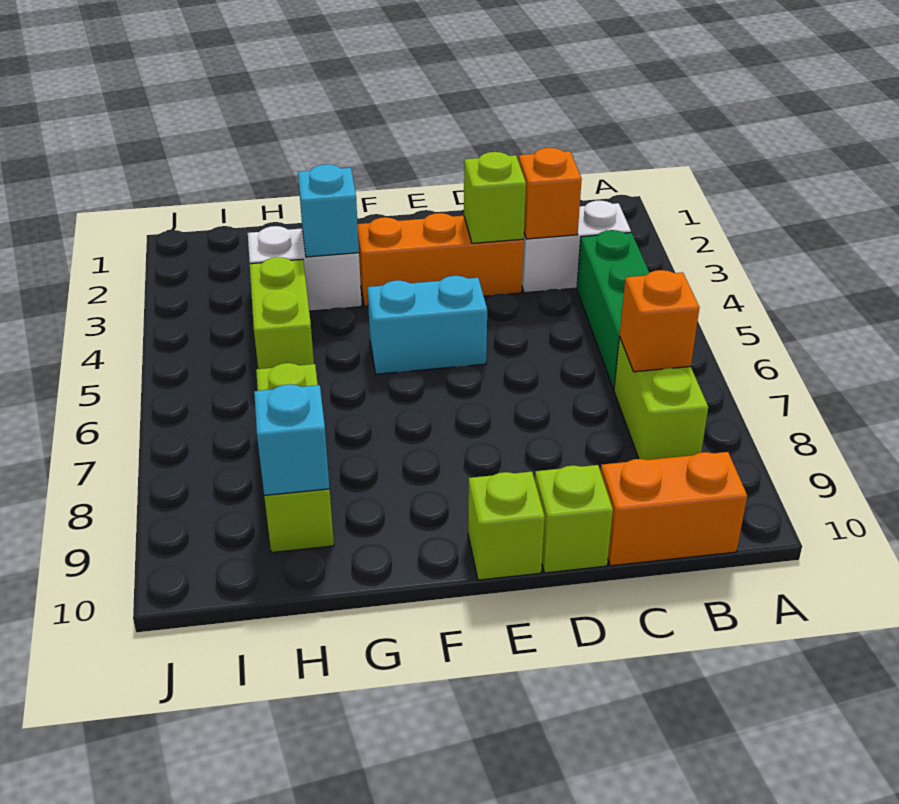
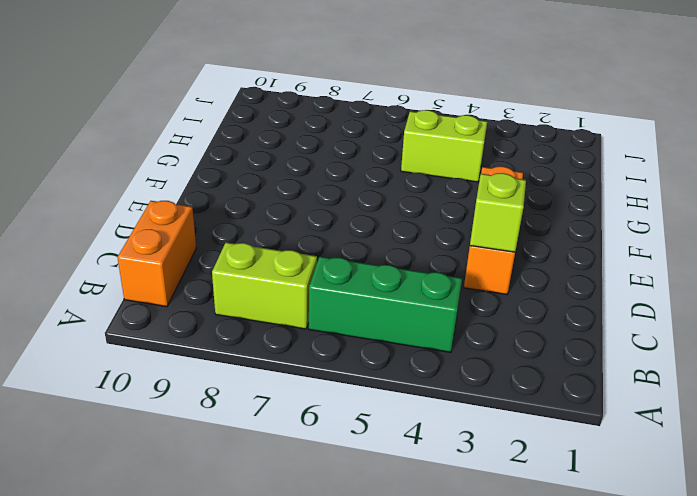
none -> white 1x2 brick [522,200,631,293]
none -> lime 1x1 brick [535,465,613,573]
none -> cyan 1x2 brick [368,276,487,374]

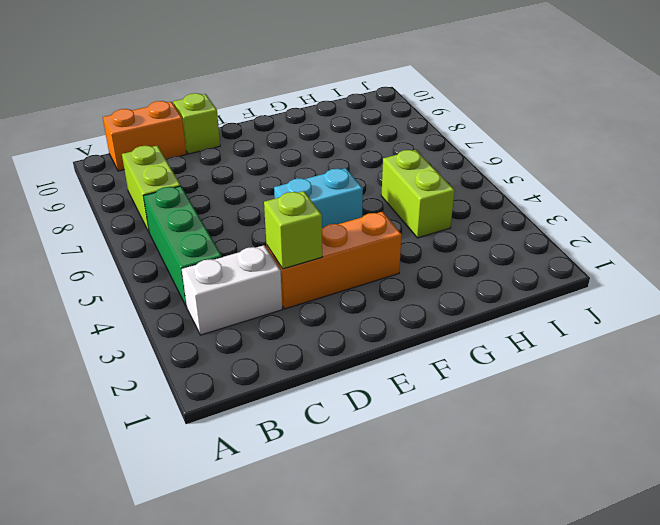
none -> lime 1x1 brick [468,472,545,580]
none -> white 1x2 brick [248,226,362,311]
none -> lime 1x3 brick [256,363,334,552]

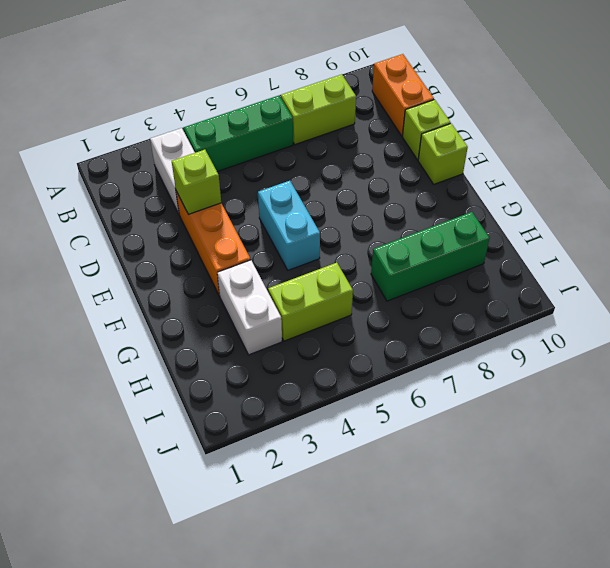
green 1x3 brick [371,212,490,301] -> lime 1x3 brick [256,363,334,552]
none -> orange 1x1 brick [620,270,699,372]
none -> orange 1x1 brick [519,148,582,239]
none -> cyan 1x1 brick [298,164,359,257]

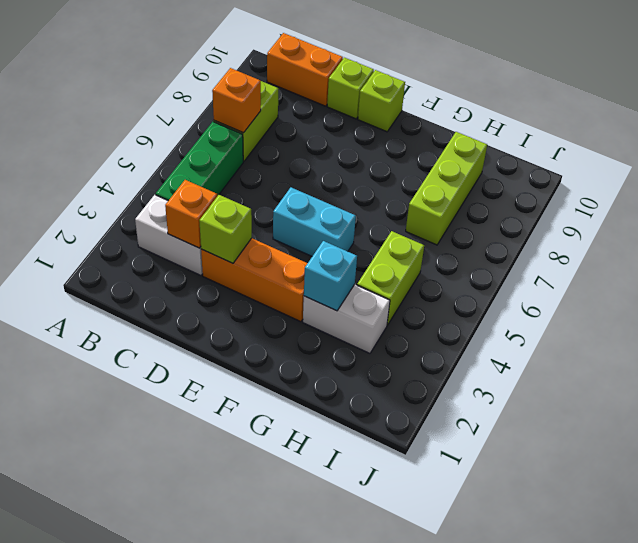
none -> cyan 1x1 brick [254,384,330,495]

